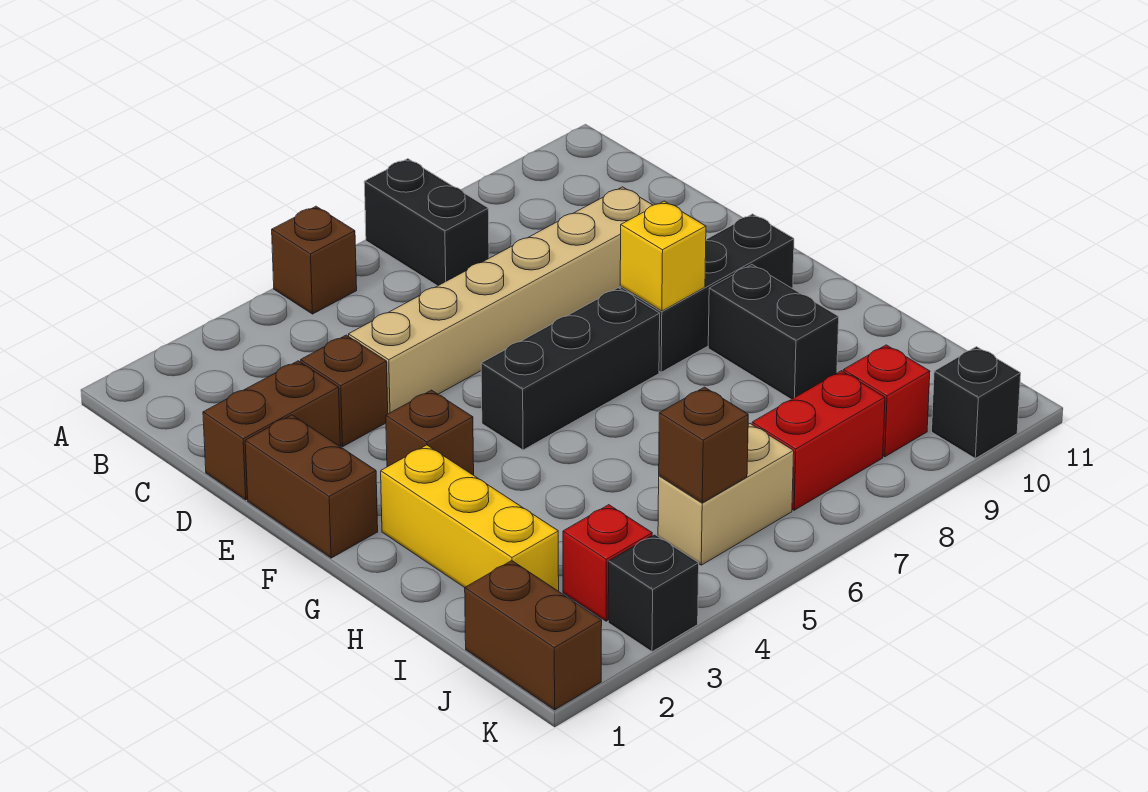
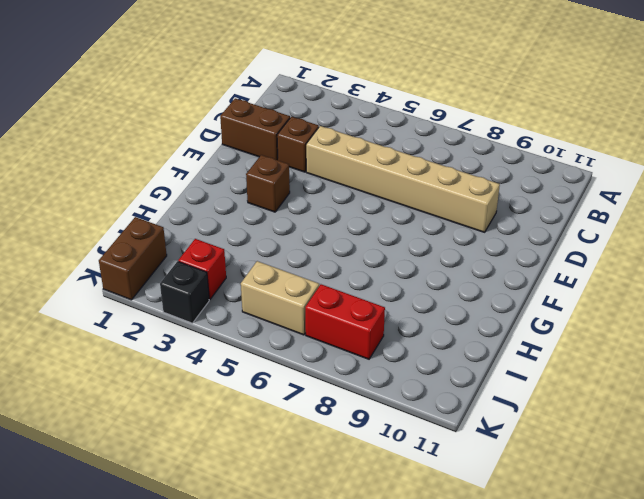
none -> brown 1x1 brick [272,206,357,314]
none -> black 1x2 brick [364,159,489,286]
none -> brown 1x2 brick [245,415,378,558]

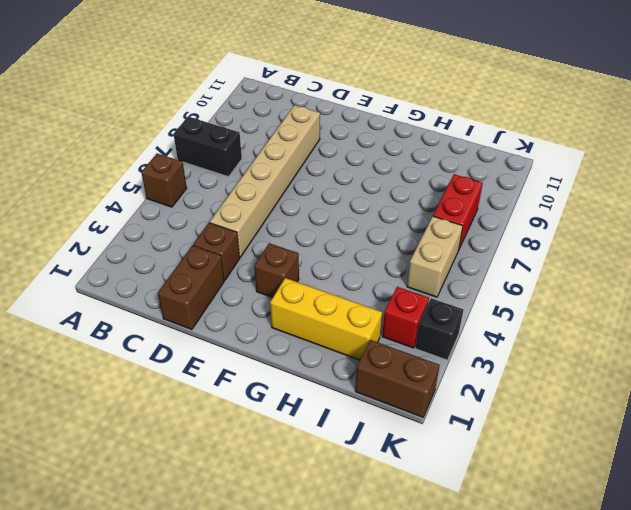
none -> brown 1x2 brick [245,415,378,558]
none -> black 1x3 brick [481,288,660,450]
none -> black 1x3 brick [620,214,794,372]

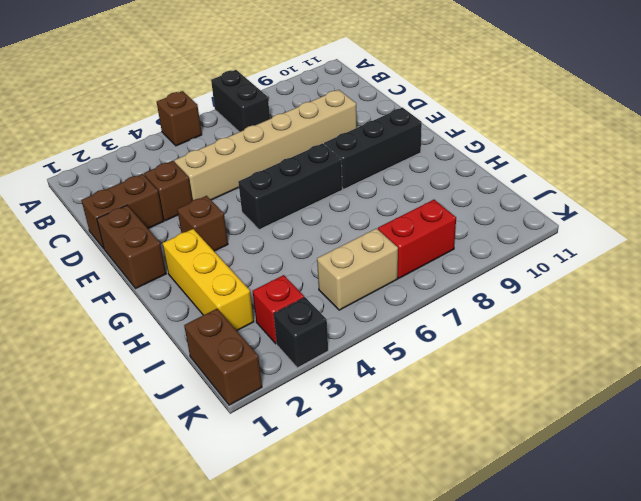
none -> black 1x2 brick [708,265,839,399]
none -> red 1x1 brick [843,345,930,457]
none -> black 1x1 brick [932,347,1021,458]

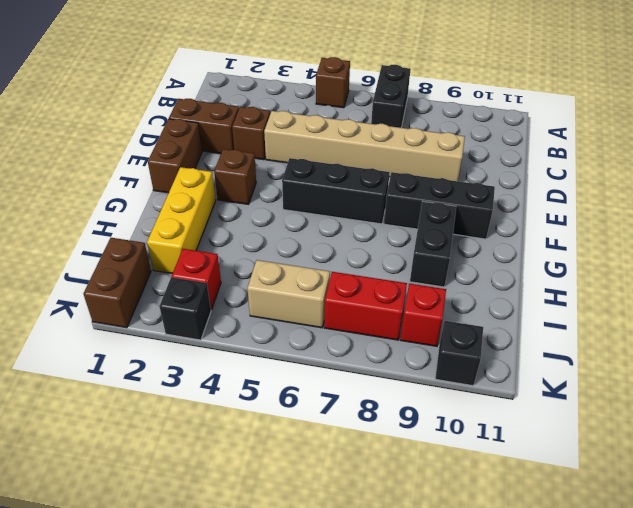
none -> yellow 1x1 brick [620,201,706,311]
none -> brown 1x1 brick [659,387,748,503]

